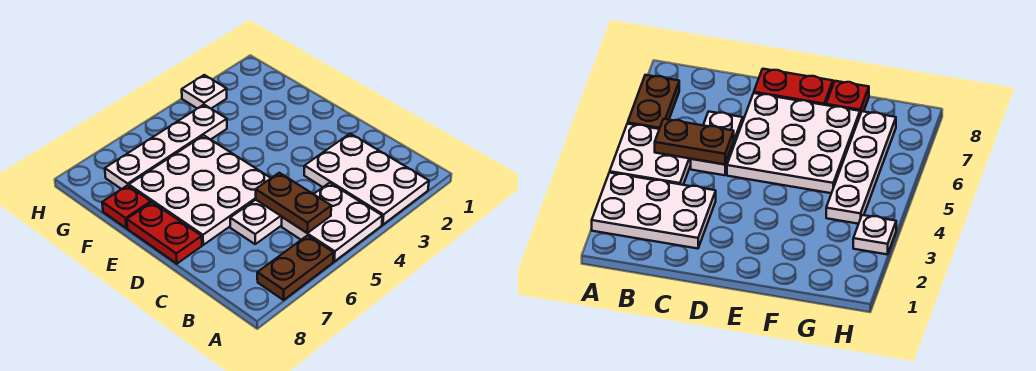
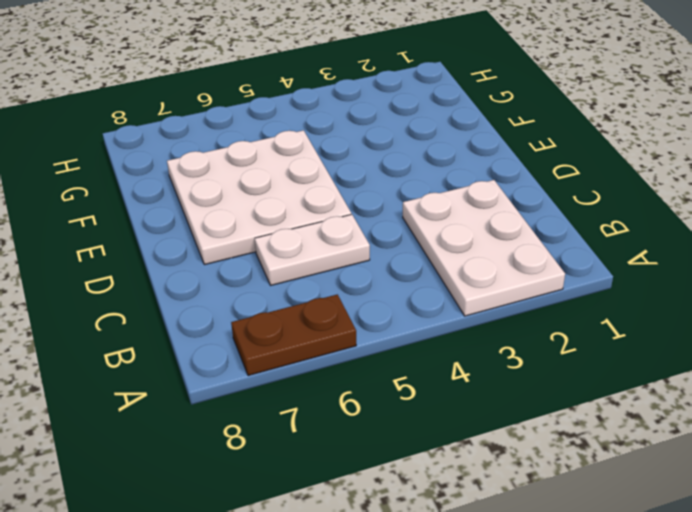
none -> white 2x2 plate [282,183,382,261]
none -> red 1x2 plate [127,202,202,264]

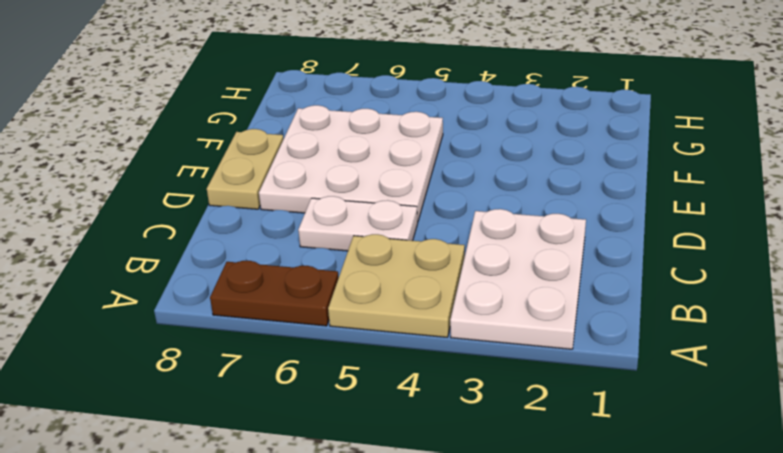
tan 2x2 plate [328,234,465,337] -> white 2x2 plate [282,183,382,261]
tan 1x2 plate [207,129,284,209] -> red 1x2 plate [127,202,202,264]
none -> red 1x1 plate [102,185,151,228]
none -> white 1x4 plate [105,105,227,189]

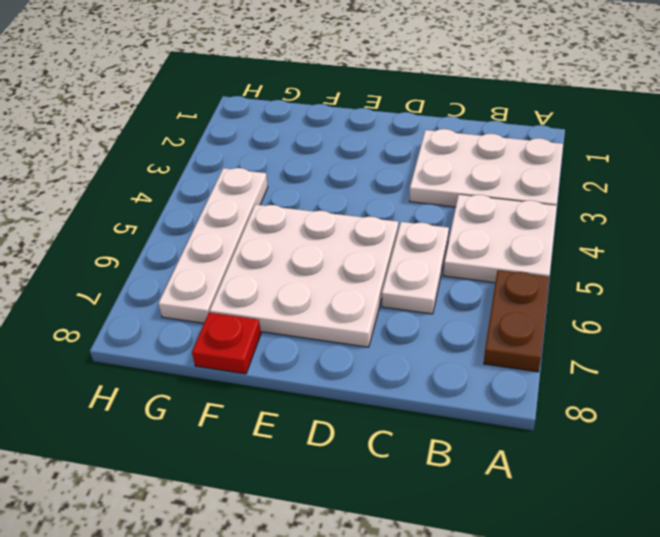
none -> red 1x2 plate [127,202,202,264]
none -> white 1x1 plate [182,75,227,108]

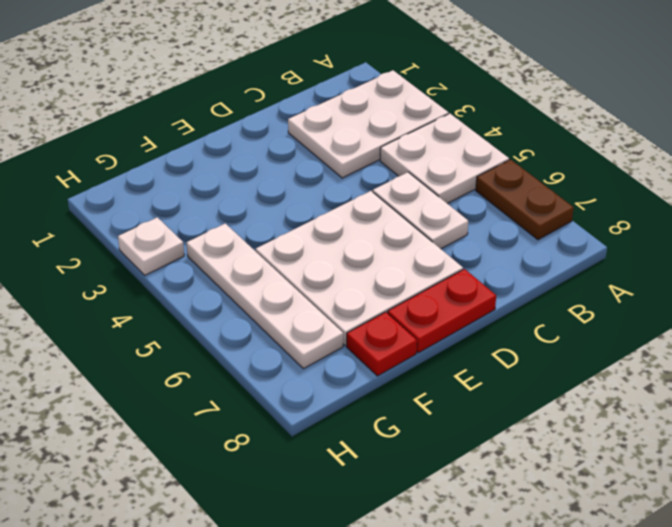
none -> brown 1x2 plate [256,173,331,233]

